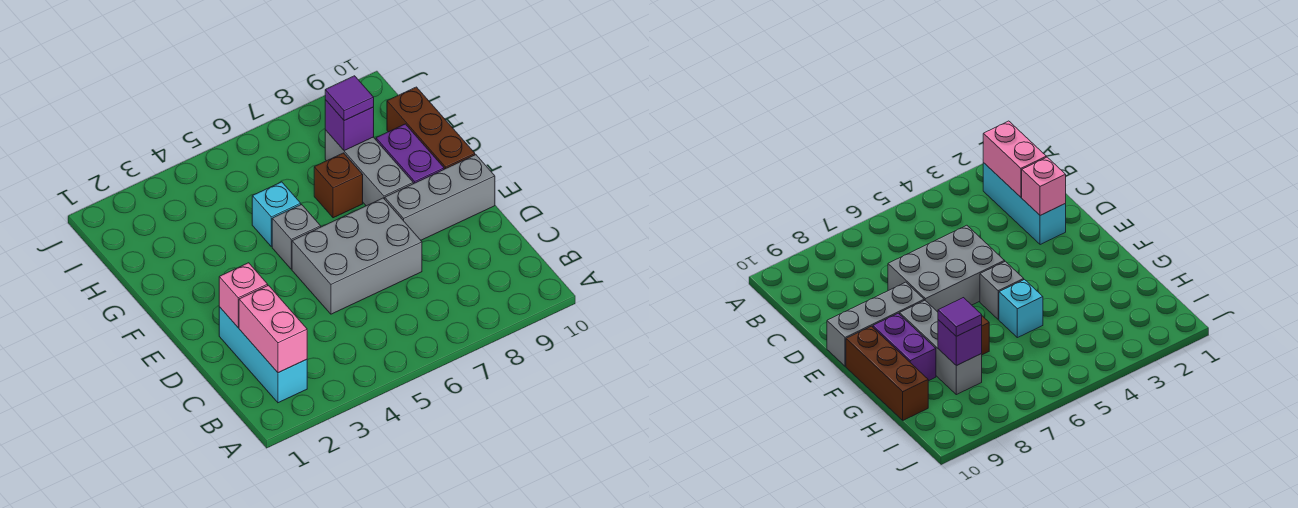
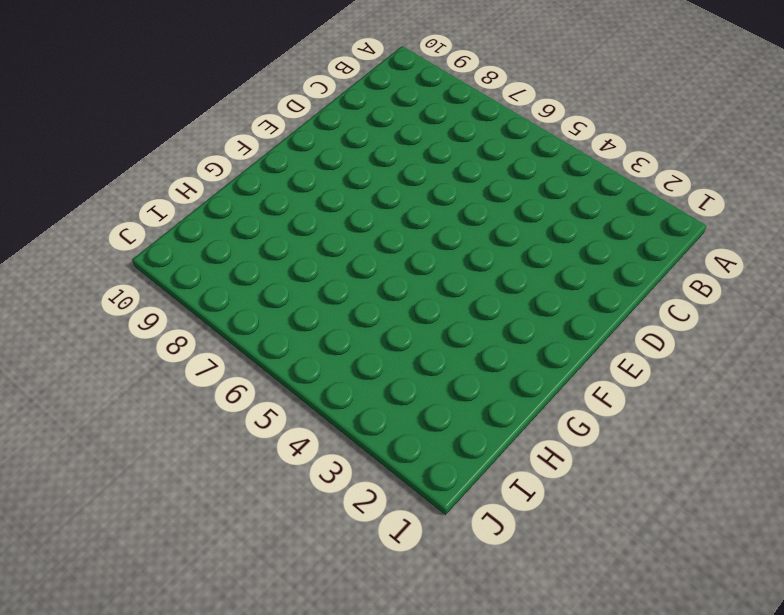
none -> cyan 1x3 brick [219,307,307,403]
none -> grey 2x3 brick [292,198,422,314]
none -> grey 1x3 brick [385,155,495,240]

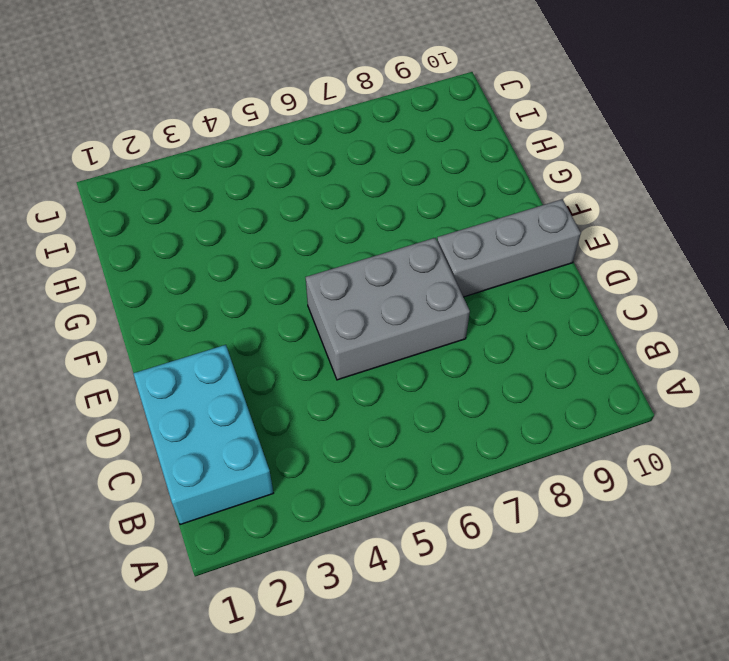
cyan 2x3 brick [133,345,273,525] -> cyan 1x3 brick [219,307,307,403]
none -> grey 1x1 brick [272,205,321,269]
none -> grey 1x3 brick [325,130,413,206]
none -> purple 1x2 brick [376,124,444,184]

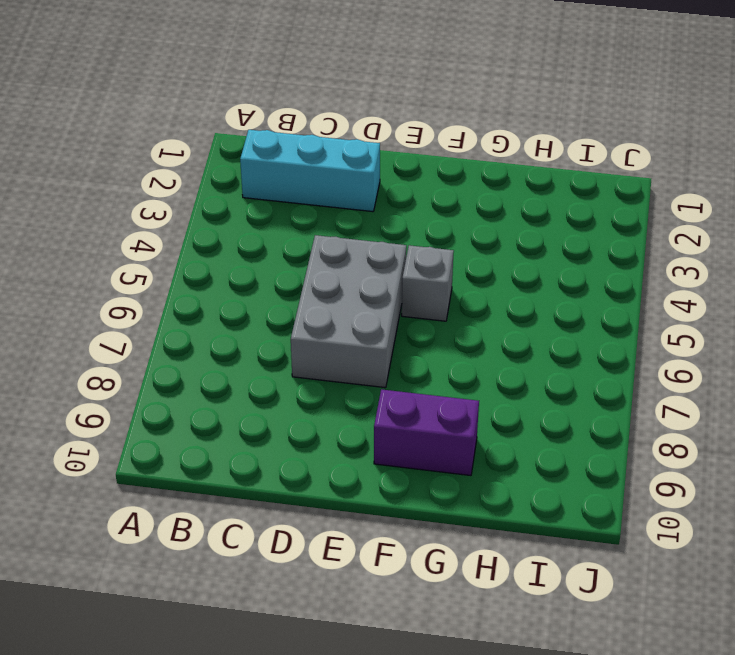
none -> grey 1x3 brick [385,155,495,240]
none -> grey 1x3 brick [325,130,413,206]
none -> brown 1x3 brick [387,87,475,169]

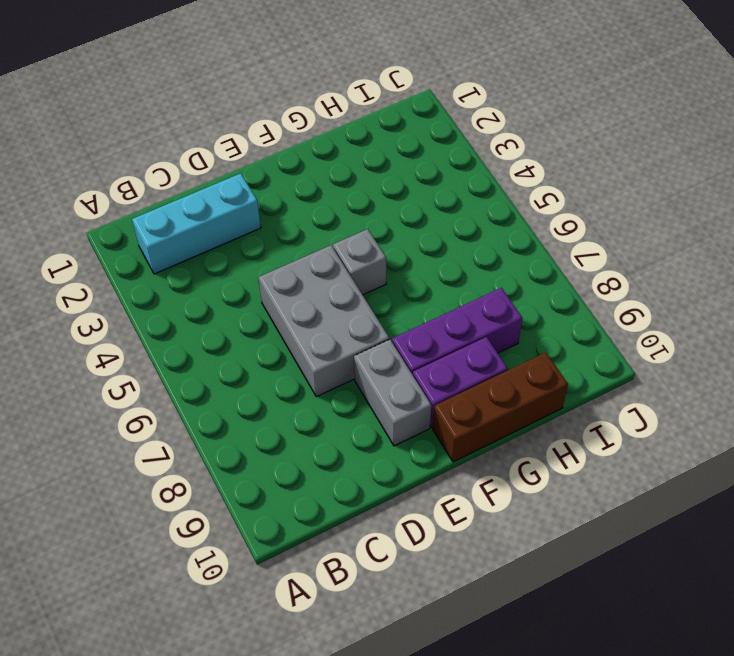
grey 1x2 brick [354,339,431,446] -> grey 1x3 brick [385,155,495,240]
purple 1x3 brick [392,288,522,374] -> grey 1x3 brick [325,130,413,206]
none -> cyan 1x1 brick [252,182,301,247]
none -> brown 1x1 brick [314,153,363,218]
none -> pink 1x2 brick [239,285,307,373]

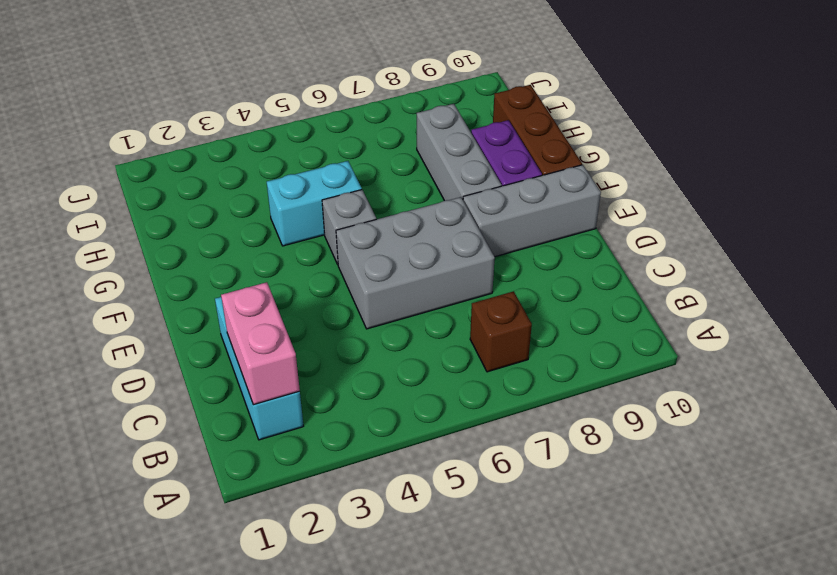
brown 1x1 brick [470,291,532,372] -> brown 1x1 brick moved to [314,153,363,218]
cyan 1x2 brick [267,161,362,246] -> cyan 1x1 brick [252,182,301,247]
none -> pink 1x1 brick [219,263,268,327]
none -> purple 1x1 brick [325,100,374,151]
none -> purple 1x1 tile [325,76,374,121]

